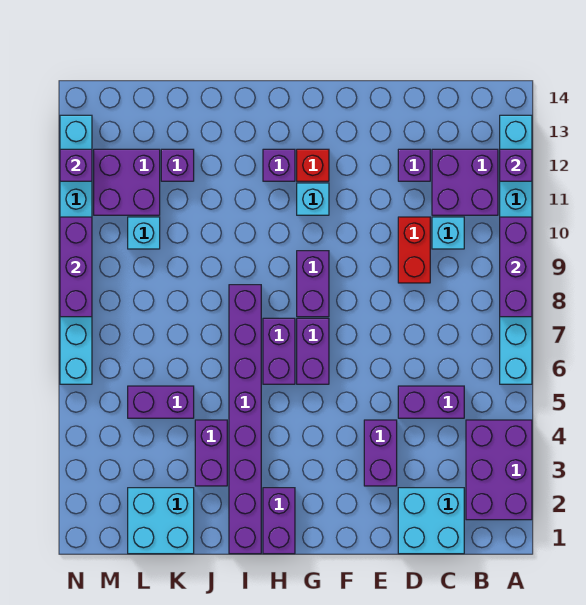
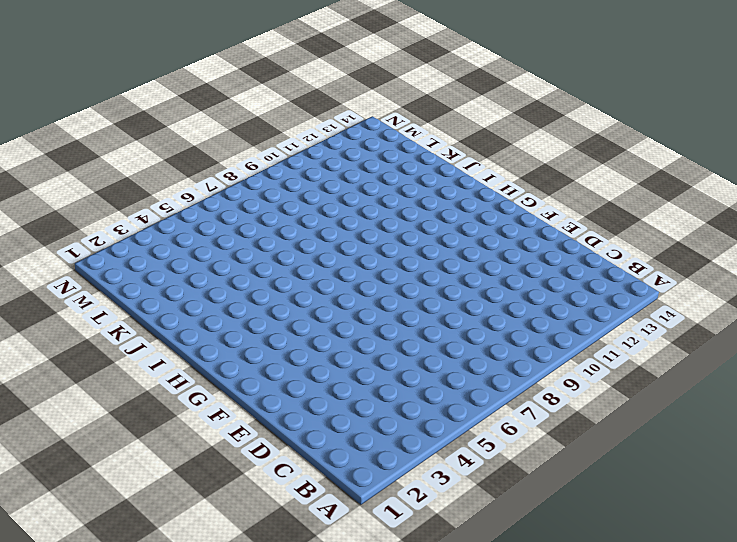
none -> purple 2x3 brick [466,420,532,520]
none -> cyan 1x8 brick [500,115,532,384]
none -> purple 2x2 brick [432,149,498,215]

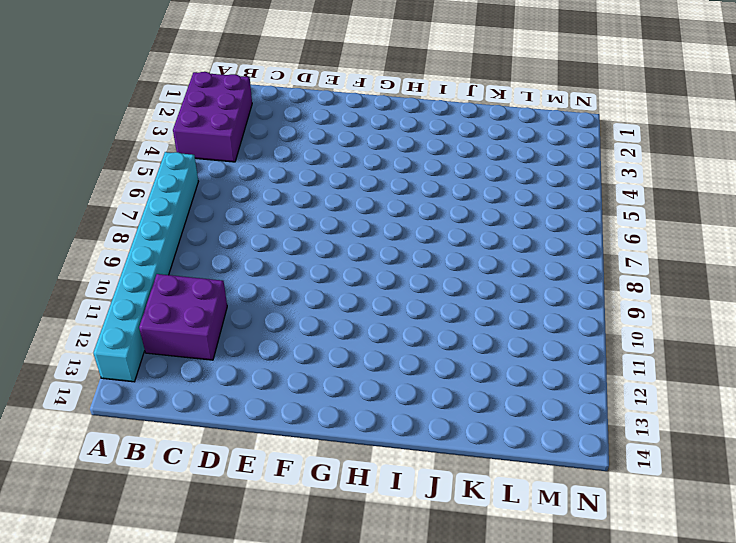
none -> cyan 2x2 brick [398,488,464,554]
none -> purple 1x2 brick [398,386,464,418]
none -> cyan 1x1 brick [432,217,464,249]

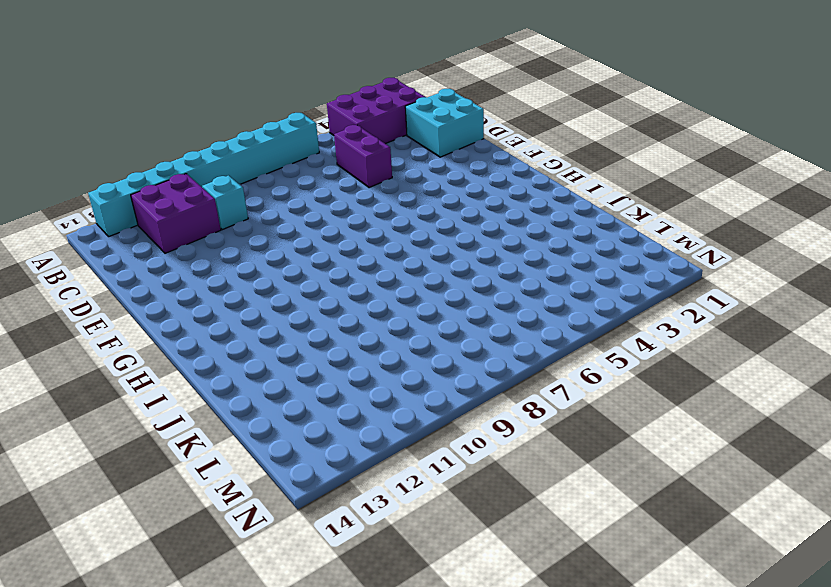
none -> red 1x2 brick [398,217,430,283]
none -> purple 1x1 brick [398,149,430,181]
none -> purple 1x2 brick [364,420,397,486]

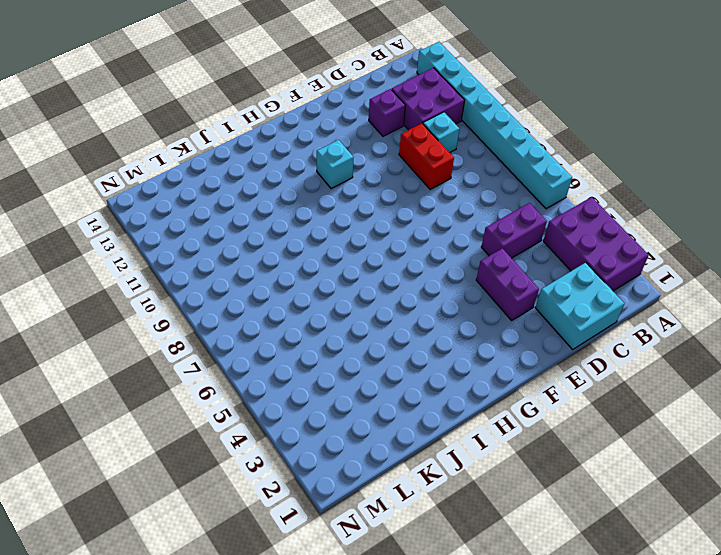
none -> purple 1x2 brick [297,318,329,384]
none -> purple 1x2 brick [297,251,329,317]
none -> red 1x1 brick [297,149,329,181]

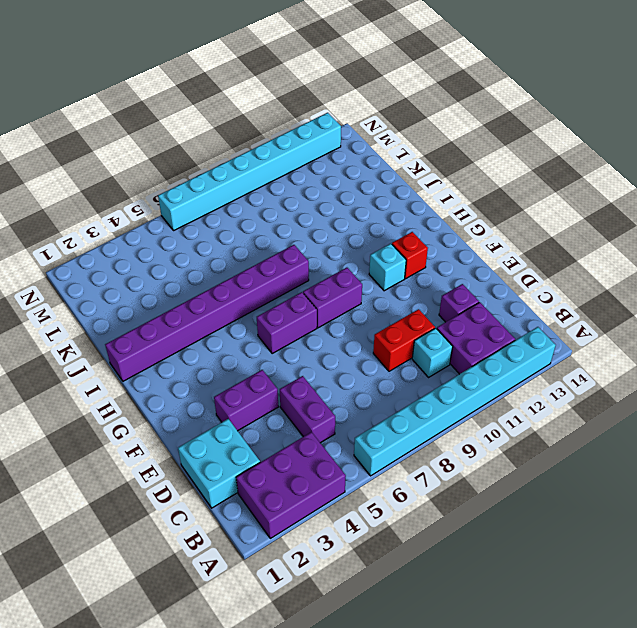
none -> purple 1x2 brick [263,488,295,554]
none -> purple 1x2 brick [263,318,295,384]
none -> purple 1x1 brick [263,149,295,181]

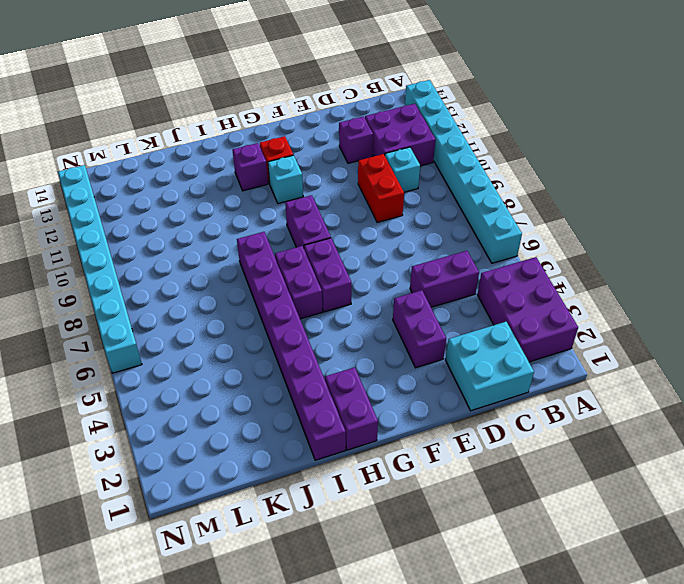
none -> purple 1x2 brick [195,420,227,486]
none -> cyan 2x2 brick [128,488,194,554]
none -> purple 1x2 brick [128,386,194,418]

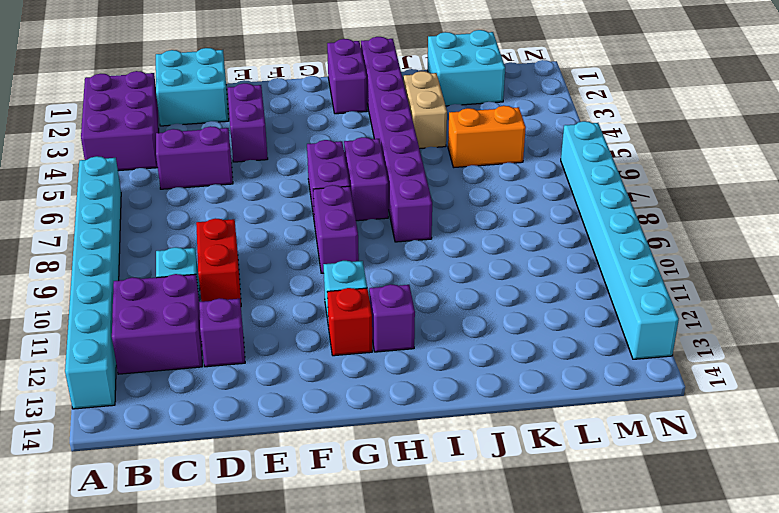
tan 1x2 brick [403,71,447,149] -> purple 1x2 brick [195,420,227,486]
orange 1x2 brick [448,106,526,167] -> purple 1x2 brick [128,386,194,418]
none -> purple 1x1 brick [161,149,194,181]
none -> cyan 1x1 brick [128,217,160,249]
none -> purple 2x2 brick [94,149,160,215]

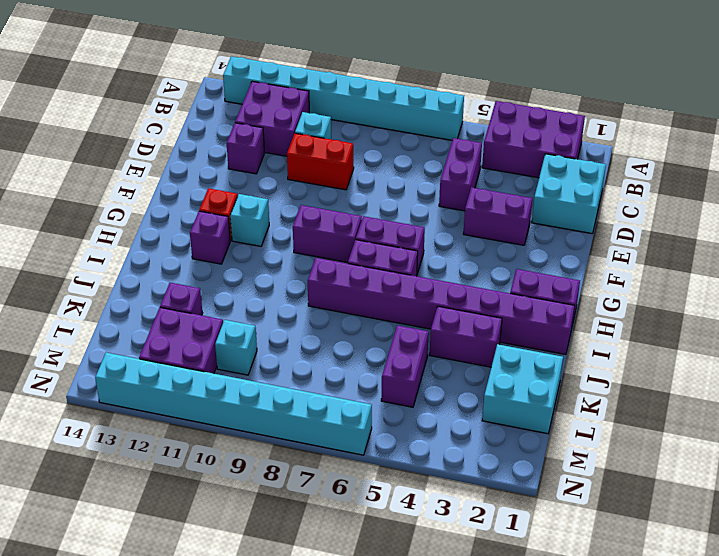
none -> purple 1x3 brick [500,217,532,317]
none -> purple 1x1 brick [500,149,532,181]
none -> purple 1x3 brick [60,217,92,317]

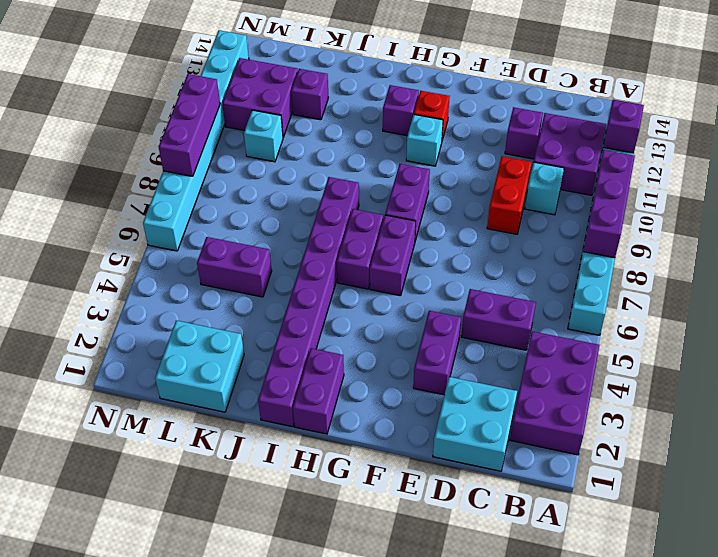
none -> purple 1x2 brick [195,420,227,486]
none -> purple 1x1 brick [60,149,92,181]

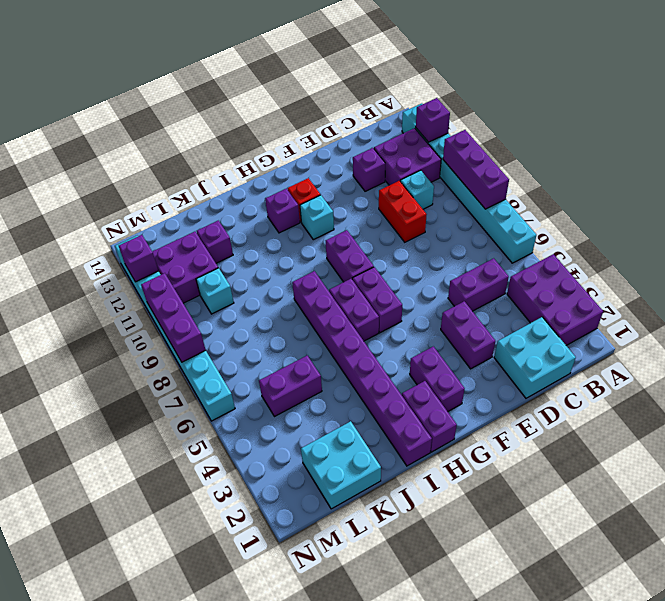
purple 1x2 brick [410,346,465,412] -> purple 1x2 brick moved to [195,420,227,486]

